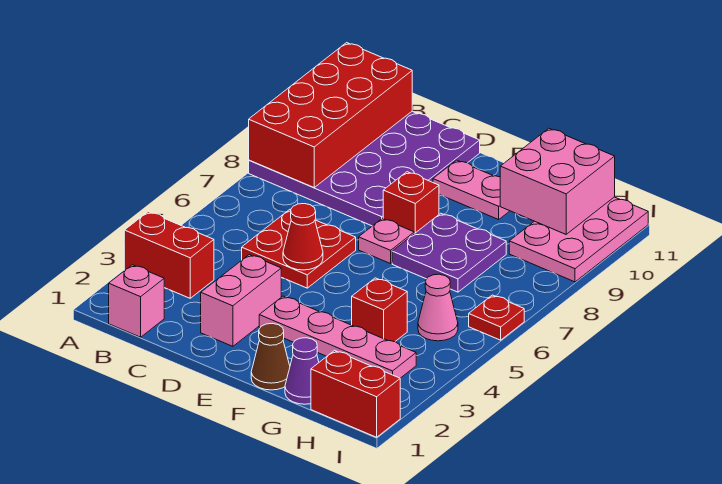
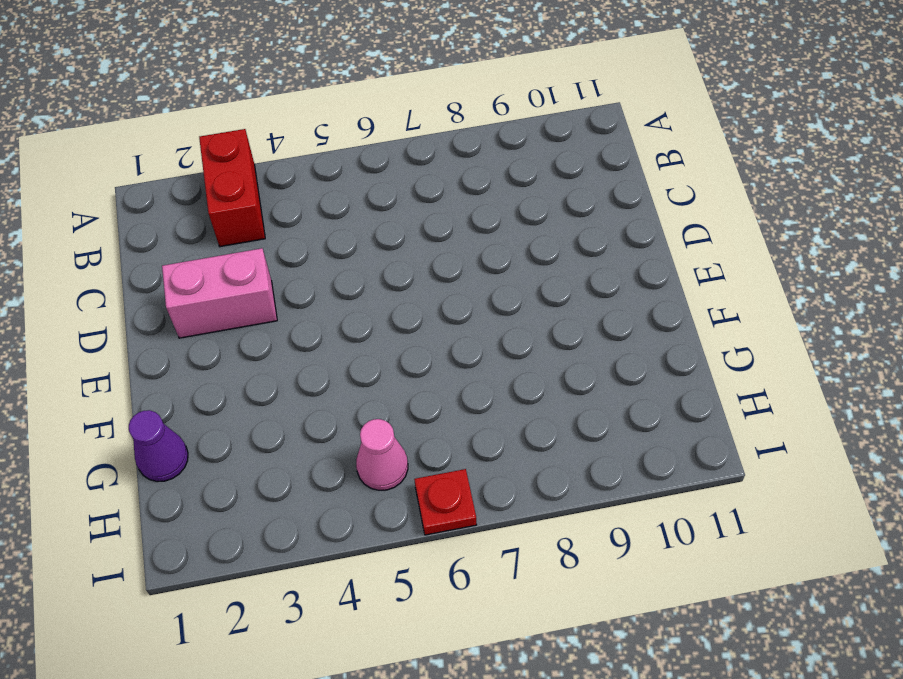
none -> purple 4x4 plate [249,111,480,226]
none -> pink 1x1 brick [109,265,164,337]
none -> red 2x2 plate [242,209,356,288]

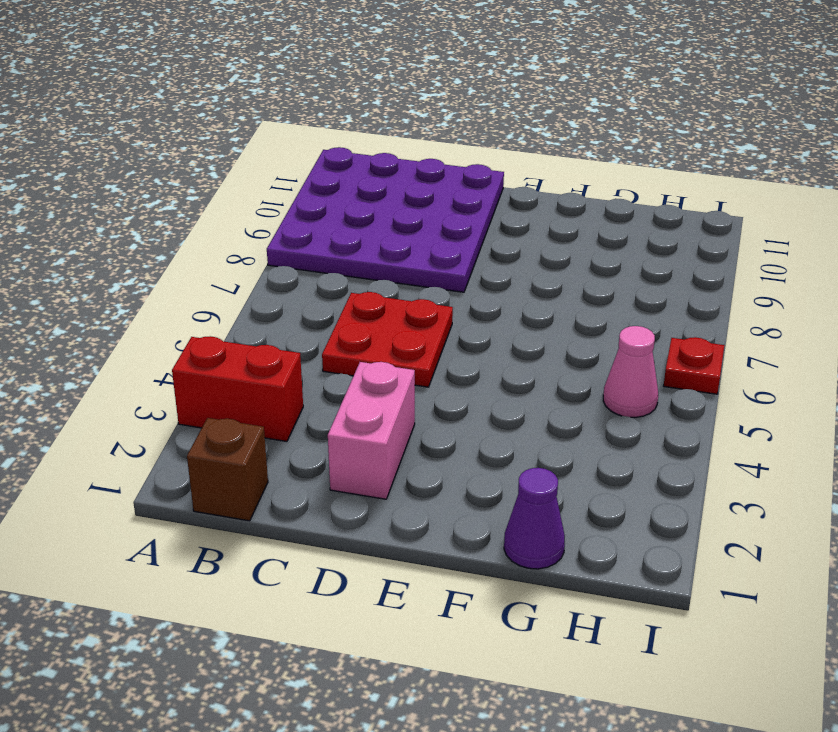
brown 1x1 brick [187,418,268,521] -> pink 1x1 brick [109,265,164,337]
none -> pink 1x4 plate [259,296,416,378]
none -> pink 1x1 plate [359,219,414,264]
none -> red 1x1 brick [383,172,439,234]

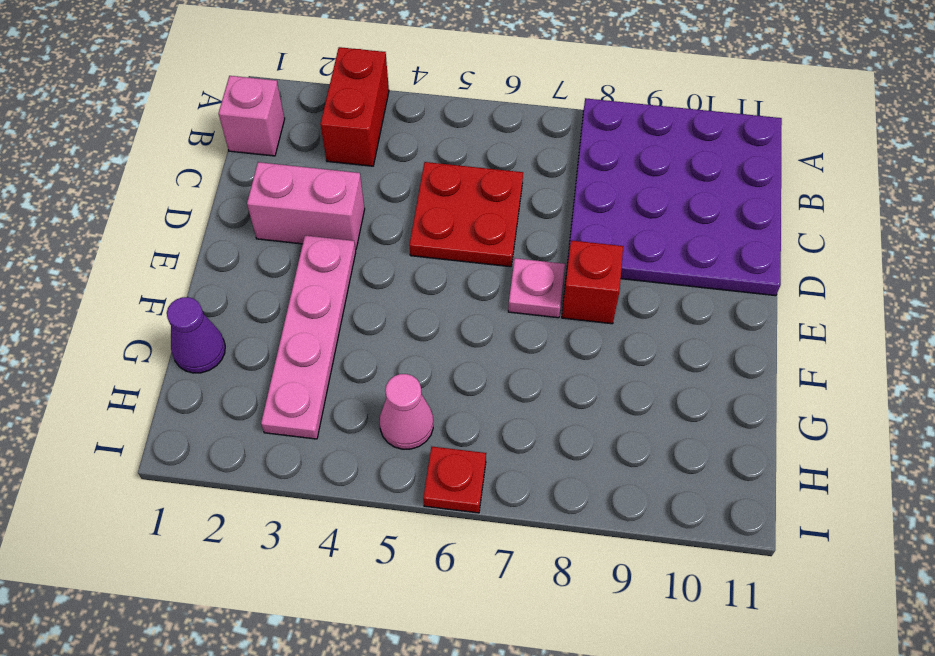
none -> pink 1x2 plate [433,160,509,220]
none -> brown 1x1 cone [251,324,290,390]
none -> purple 2x2 plate [392,213,506,292]

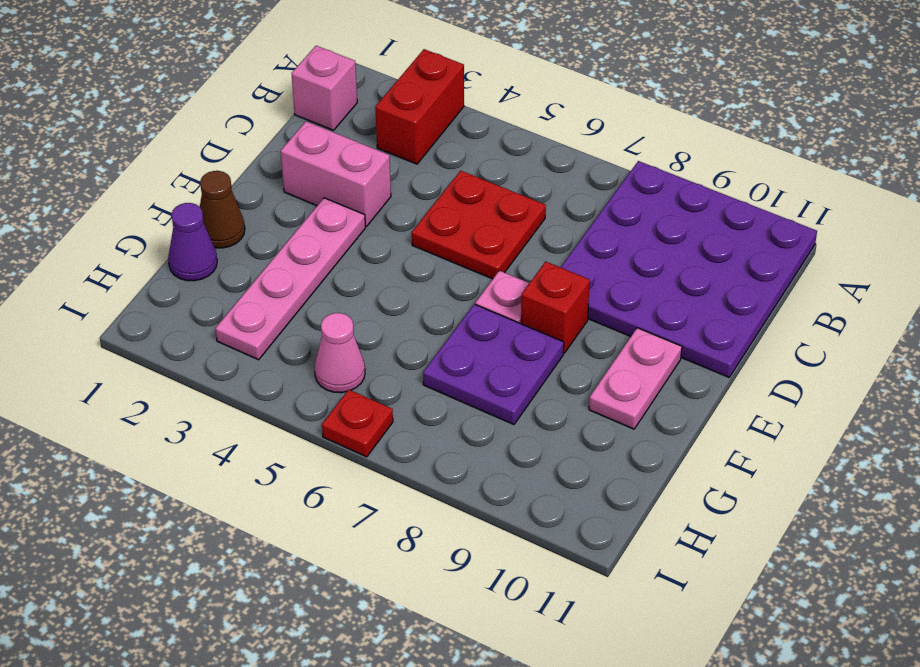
none -> red 1x1 brick [352,278,407,342]
none -> red 1x2 brick [311,351,400,437]
none -> pink 2x3 plate [509,197,648,282]

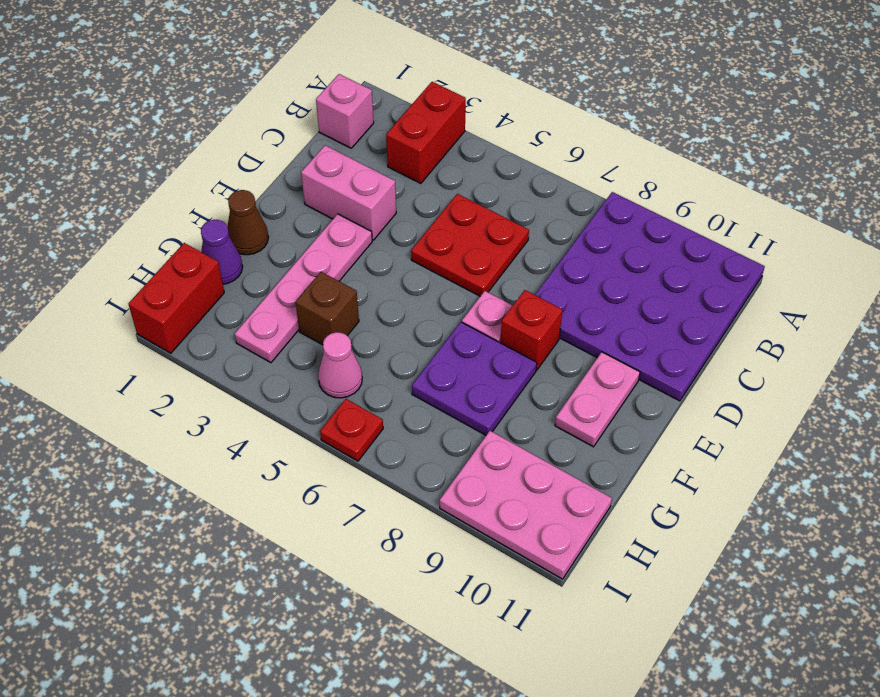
brown 1x1 brick [295,272,359,345] -> red 1x1 brick [352,278,407,342]
none -> red 2x4 brick [249,43,412,187]
none -> red 1x1 cone [283,204,323,270]
none -> pink 2x2 brick [500,128,615,234]

